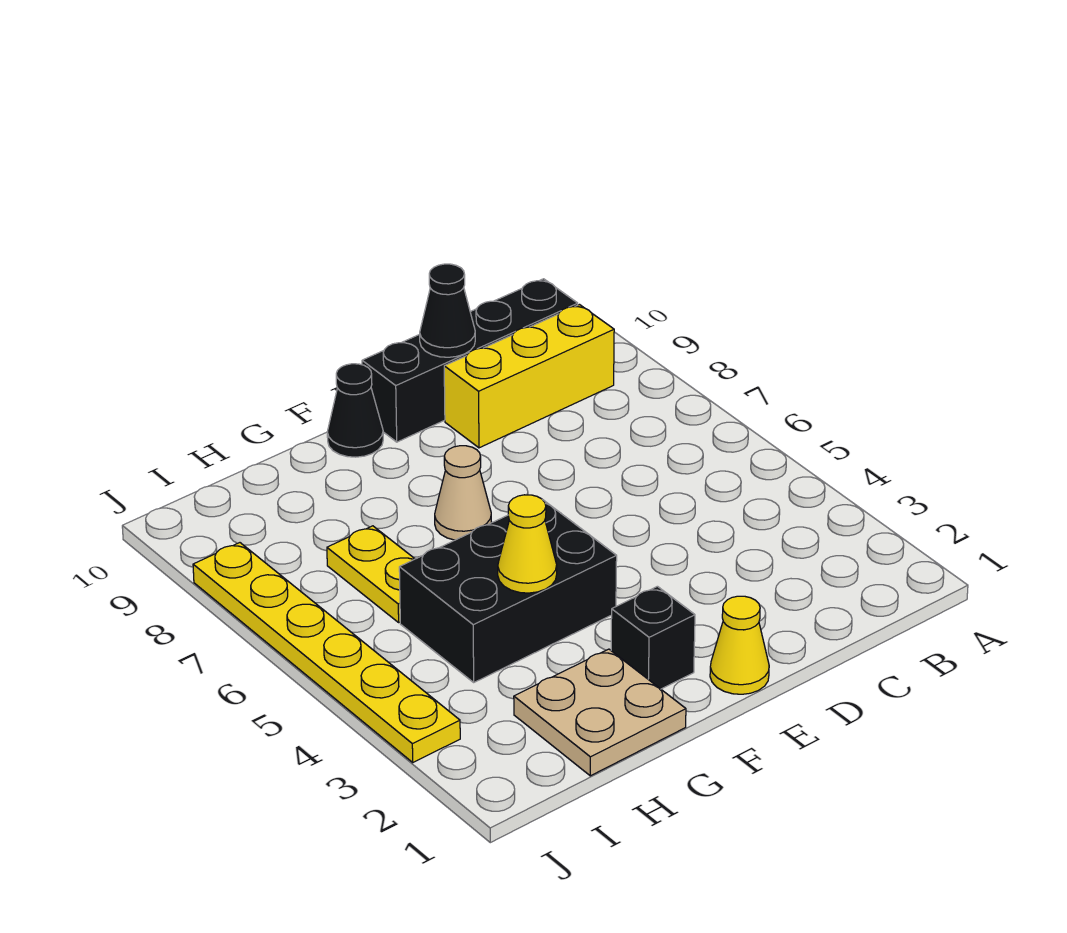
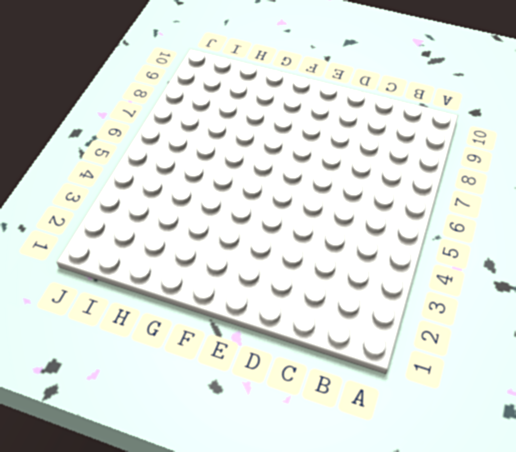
none -> yellow 1x3 brick [444,305,614,448]
none -> black 1x4 brick [362,279,578,442]
none -> yellow 1x1 cone [710,596,769,694]

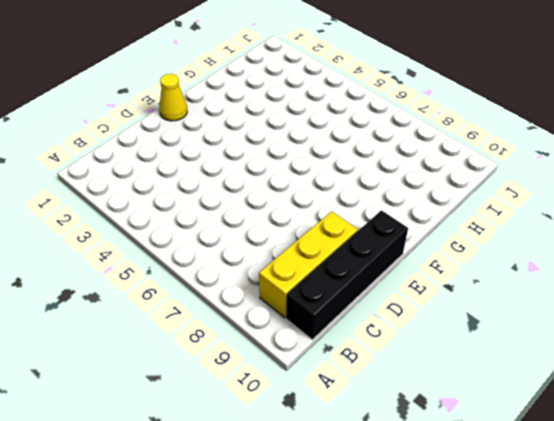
none -> black 1x1 brick [611,586,695,689]
none -> black 2x3 brick [399,499,617,682]
none -> tan 1x1 cone [435,446,492,540]

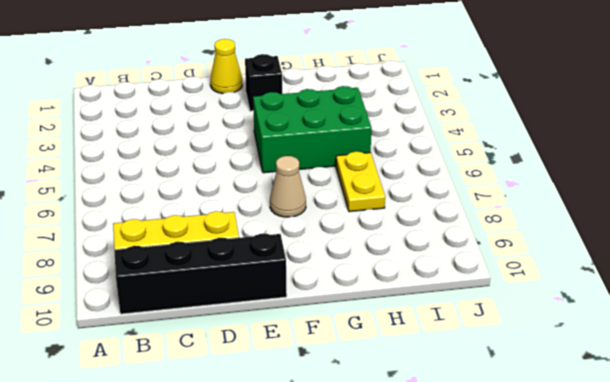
green 2x3 brick [253,86,372,173] -> black 2x3 brick [399,499,617,682]
none -> black 1x1 cone [327,364,383,457]
none -> tan 2x2 plate [514,649,686,776]
none -> yellow 1x6 plate [193,543,460,762]

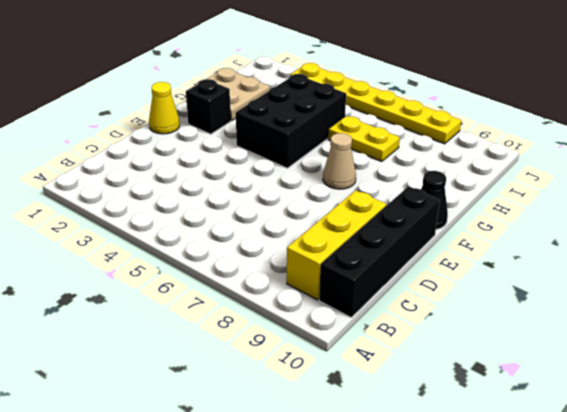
none -> black 1x1 cone [420,264,475,357]
none -> yellow 1x1 cone [498,495,557,593]

